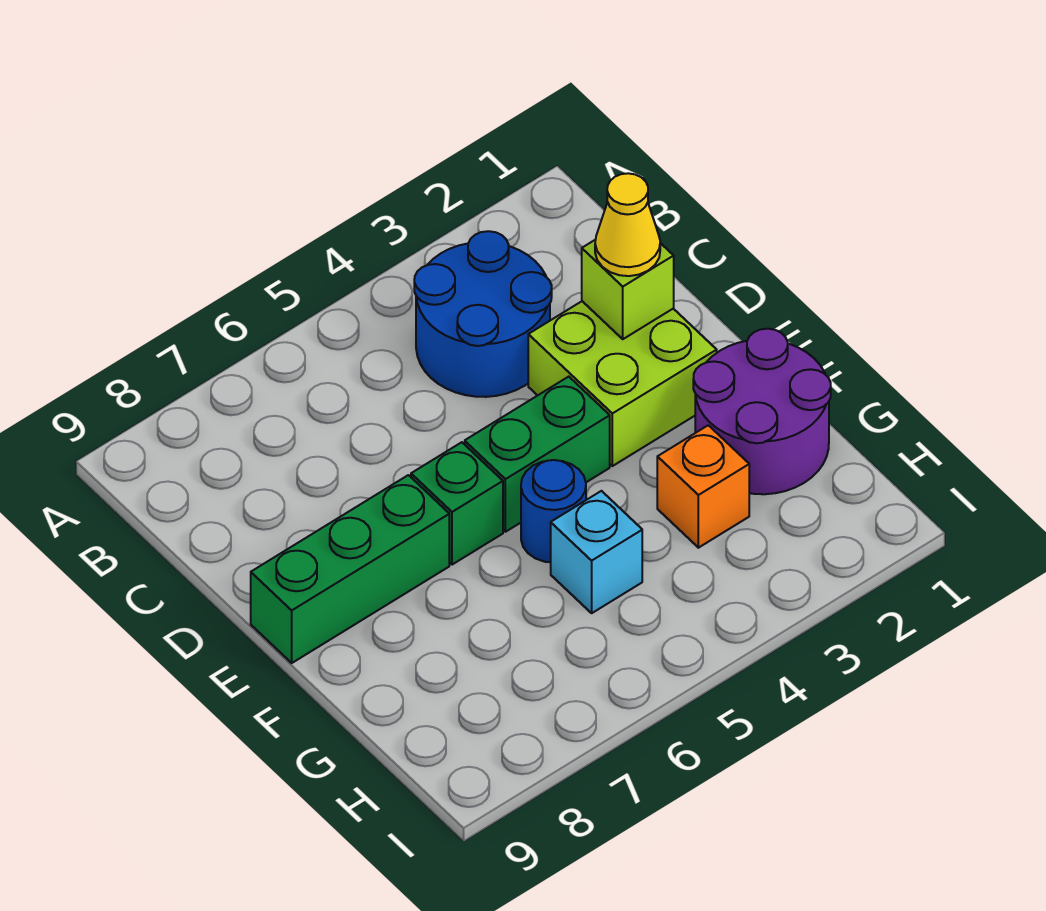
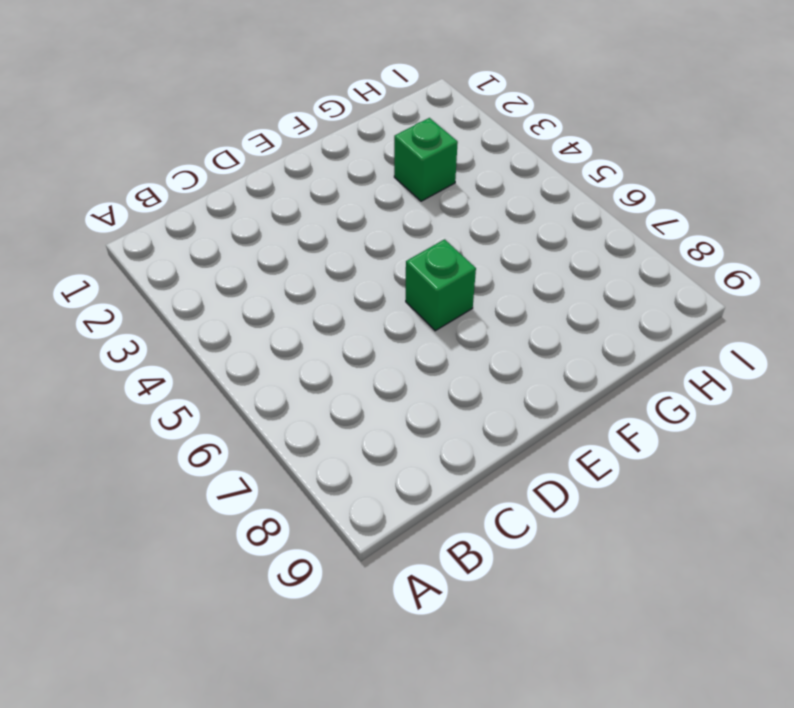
green 1x1 brick [394,118,458,201] -> orange 1x1 brick [657,425,749,548]
none -> blue 2x2 round brick [414,231,552,397]
none -> lime 2x2 brick [528,301,717,466]

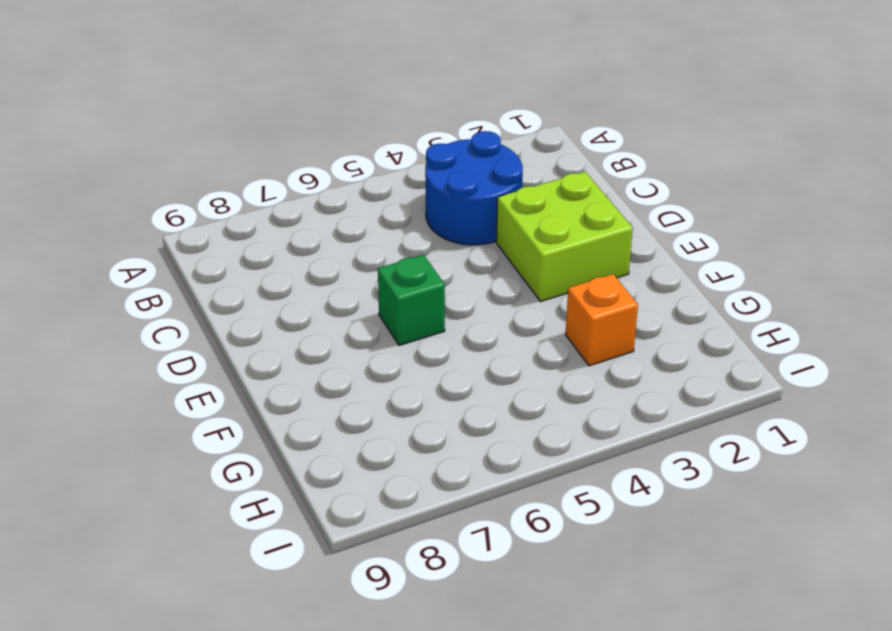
none -> green 1x2 brick [465,377,610,532]
none -> green 1x3 brick [251,475,449,663]

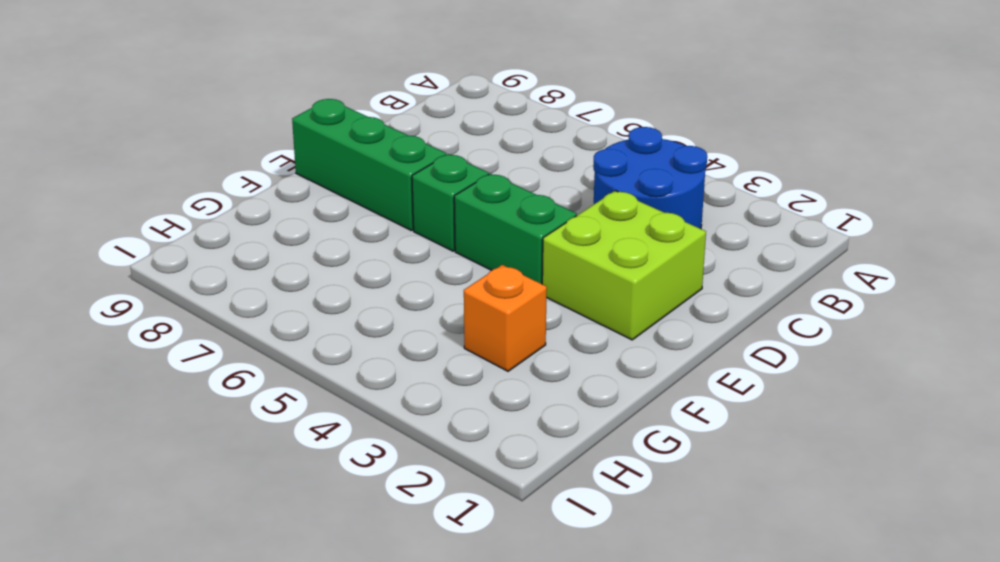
none -> purple 2x2 round brick [693,329,831,494]
none -> blue 1x1 round brick [521,460,586,562]

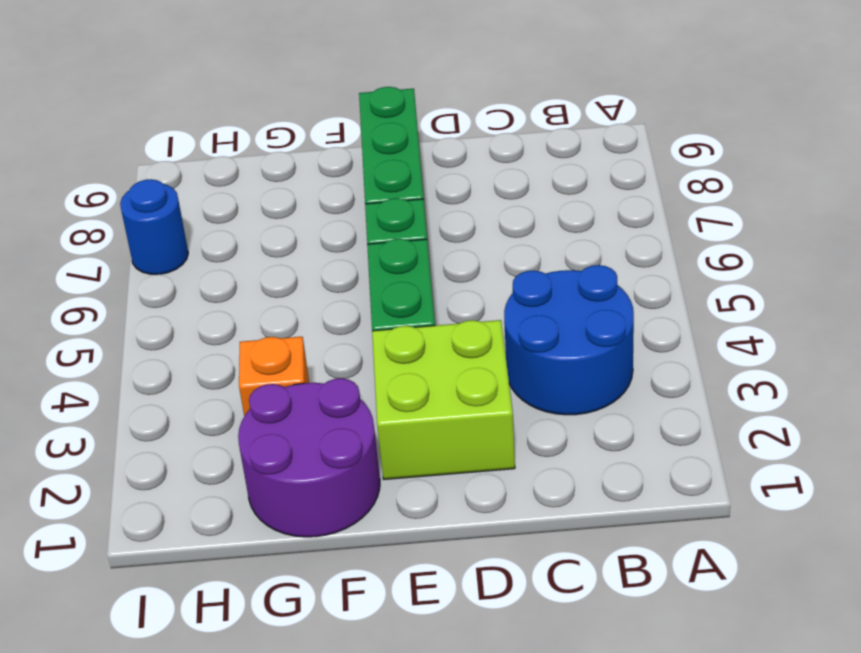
blue 1x1 round brick [120,179,188,274] -> blue 1x1 round brick moved to [521,460,586,562]
none -> cyan 1x1 brick [551,491,642,613]
none -> lime 1x1 brick [582,240,674,339]

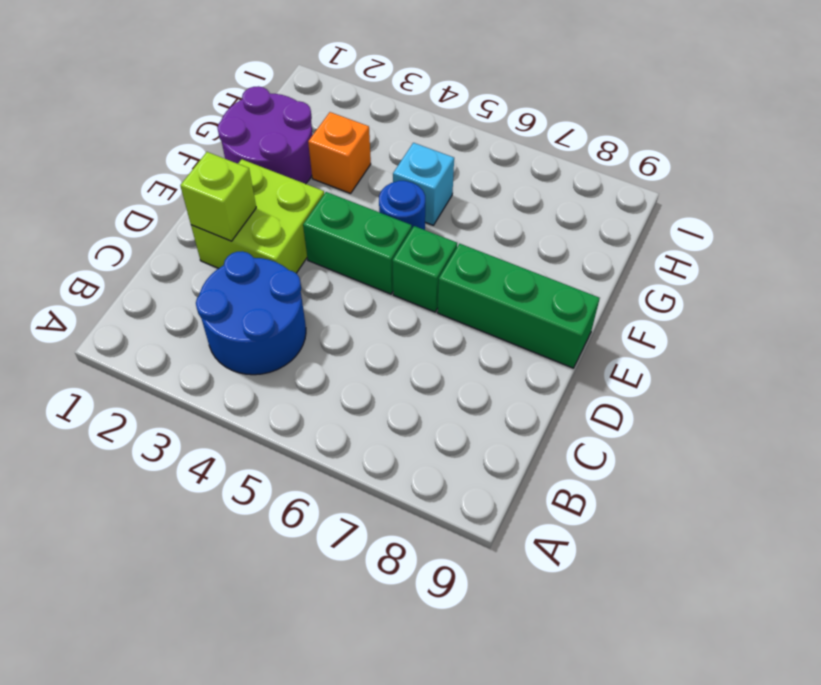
none -> yellow 1x1 cone [595,173,660,276]

